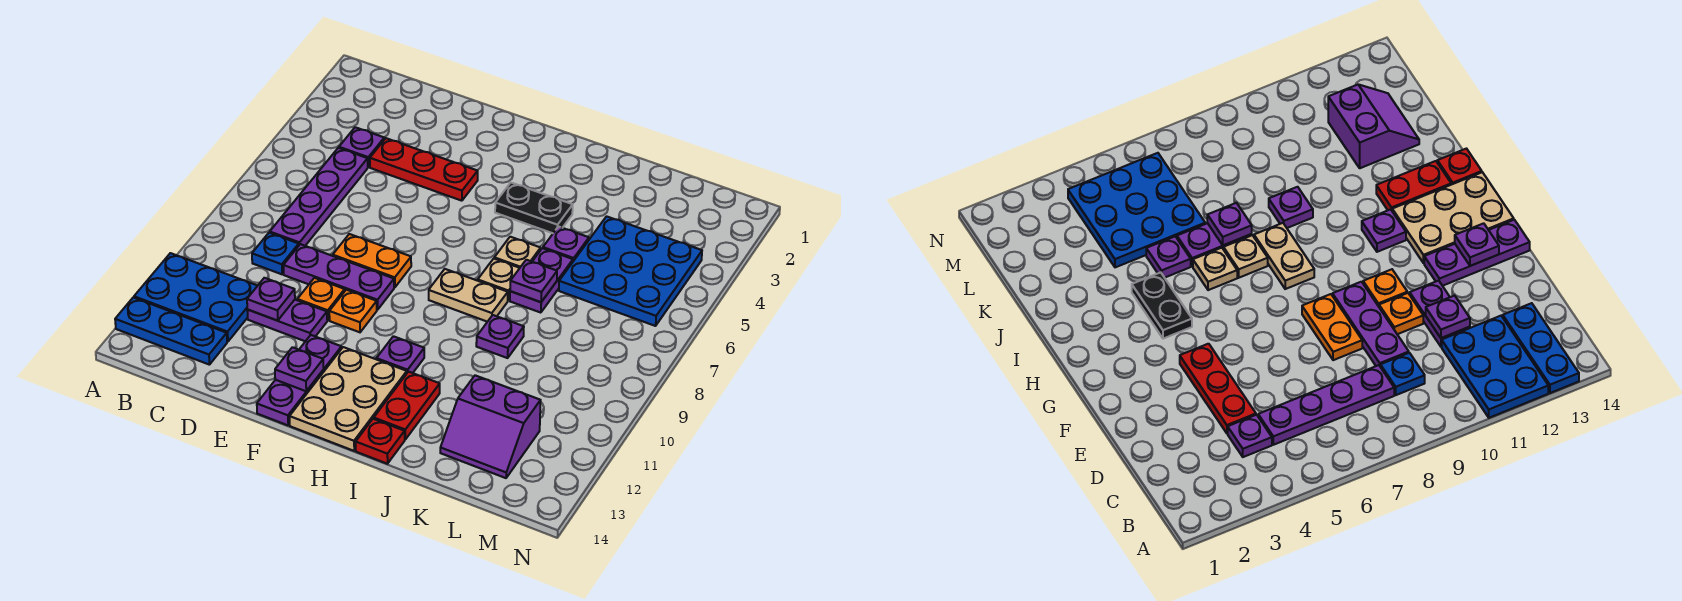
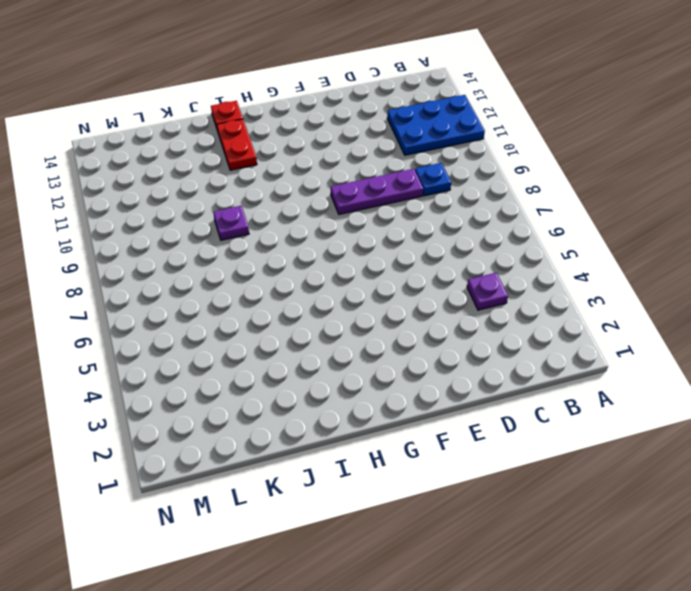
none -> blue 1x3 plate [115,297,227,365]
none -> purple 1x4 plate [270,148,368,246]
none -> red 1x3 plate [370,138,478,201]

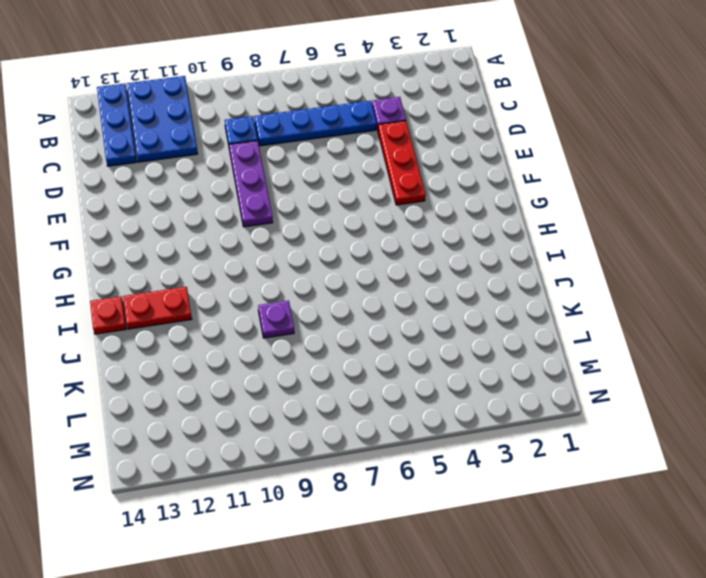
blue 1x4 plate [255,101,377,146] -> purple 1x4 plate [270,148,368,246]
none -> purple 1x2 plate [247,300,327,341]
none -> orange 1x2 plate [333,234,411,288]
none -> orange 1x1 plate [297,278,345,320]

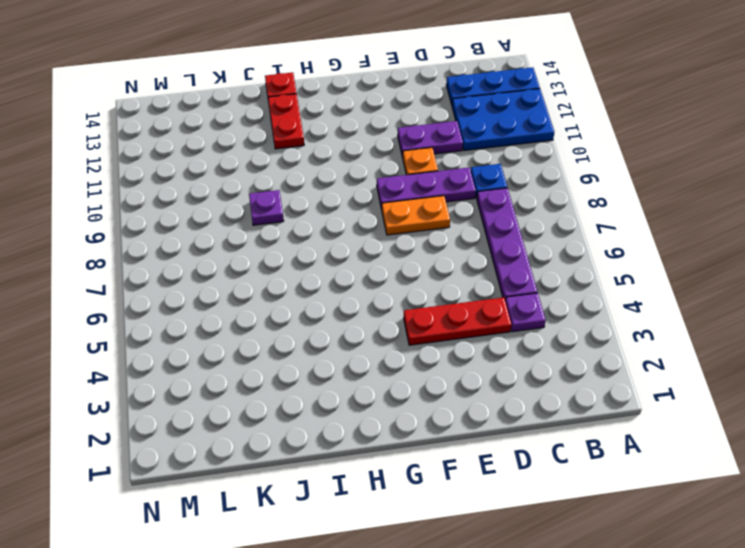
none -> orange 1x1 plate [329,290,377,332]
none -> purple 1x3 plate [257,335,342,425]
none -> tan 2x3 plate [290,347,407,451]

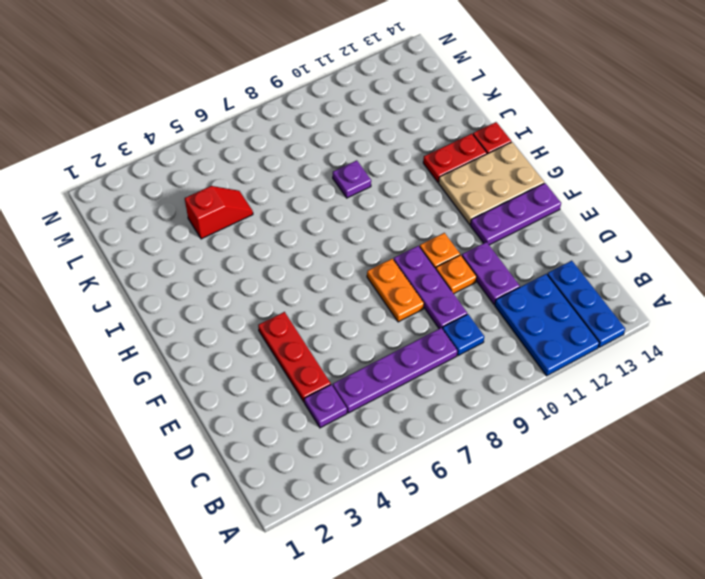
red 1x2 slope [185,186,253,239] -> blue 3x3 plate [559,216,702,326]
none -> black 1x2 plate [495,183,573,233]
none -> tan 1x2 plate [429,269,508,322]
none -> purple 1x1 plate [376,336,424,373]

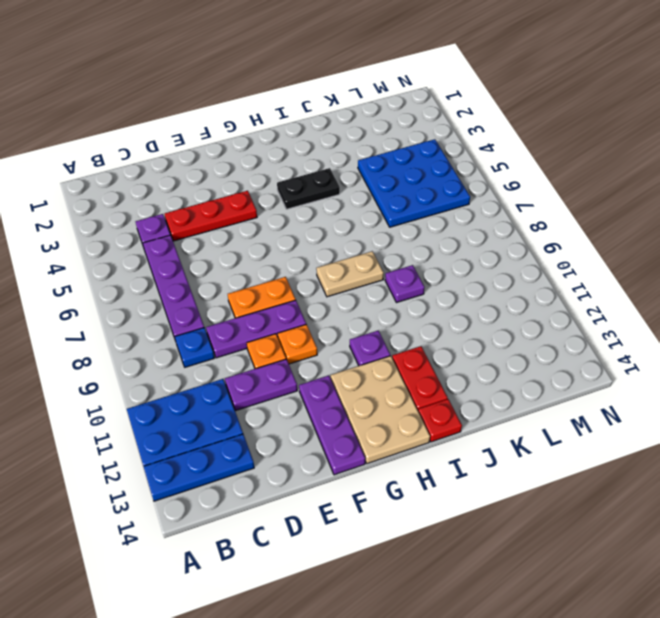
none -> tan 1x1 plate [494,237,541,268]
none -> tan 1x1 plate [478,259,519,300]
none -> purple 1x1 plate [543,227,589,261]

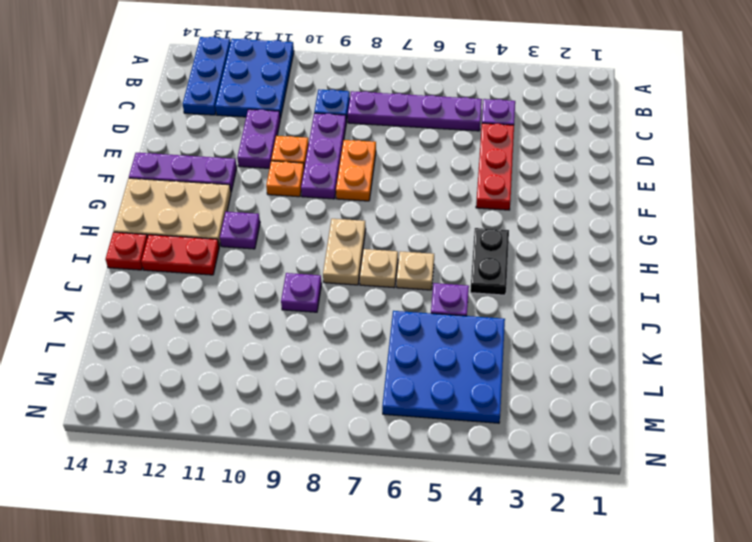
none -> purple 1x2 plate [510,248,573,313]
none -> purple 2x2 slope [440,375,541,478]
none -> purple 1x1 plate [247,278,295,321]

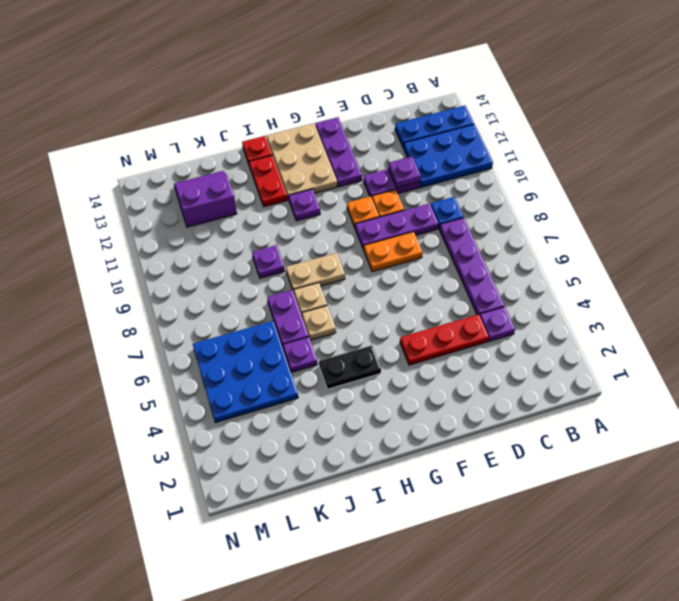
none -> purple 1x1 plate [275,347,324,391]
none -> purple 1x1 plate [510,260,557,302]

